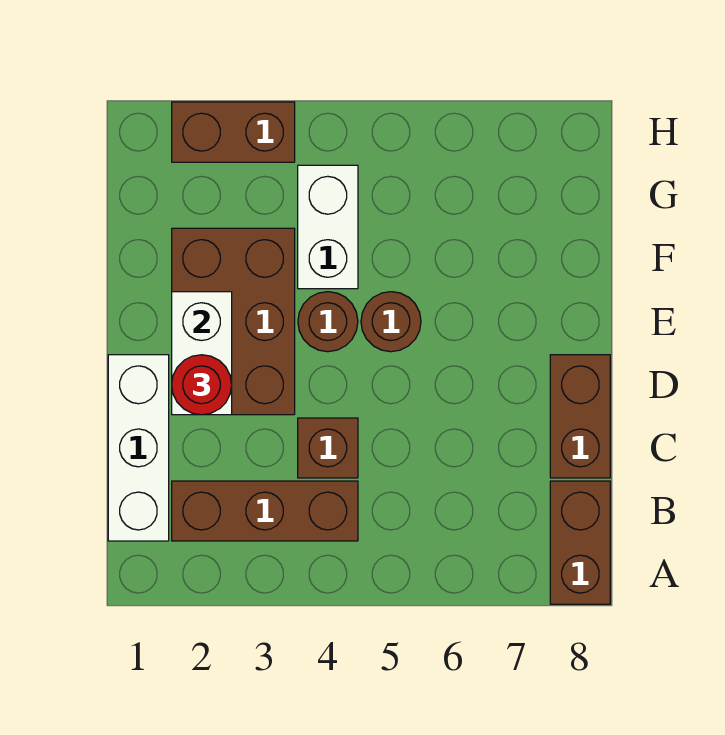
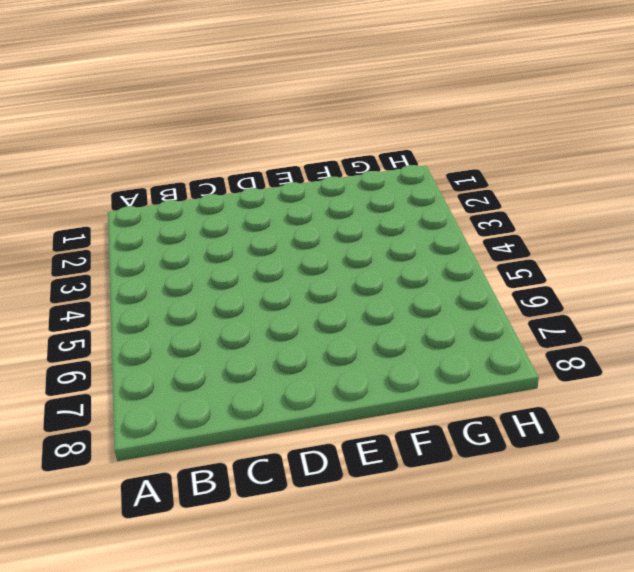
none -> brown 1x2 brick [550,481,610,604]
none -> white 1x3 brick [108,355,169,541]
none -> brown 1x3 brick [172,481,358,541]

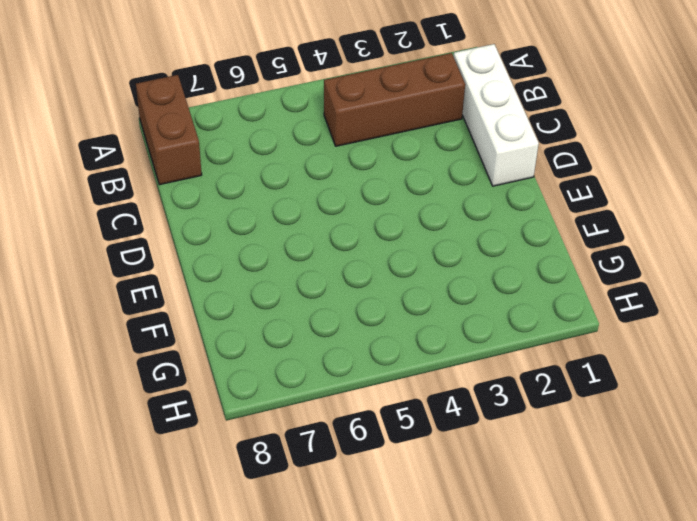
none -> brown 1x1 brick [298,418,358,478]
none -> brown 1x2 brick [550,355,610,478]
none -> brown 2x3 brick [172,228,295,415]

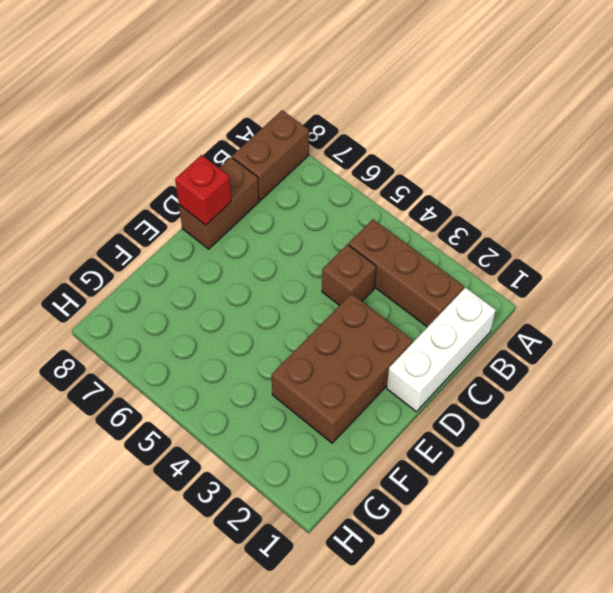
red 1x1 brick [175,155,231,225] -> none
none -> brown 1x1 round brick [298,292,358,352]
none -> brown 1x1 round brick [361,292,421,352]
none -> white 1x2 brick [298,165,358,289]

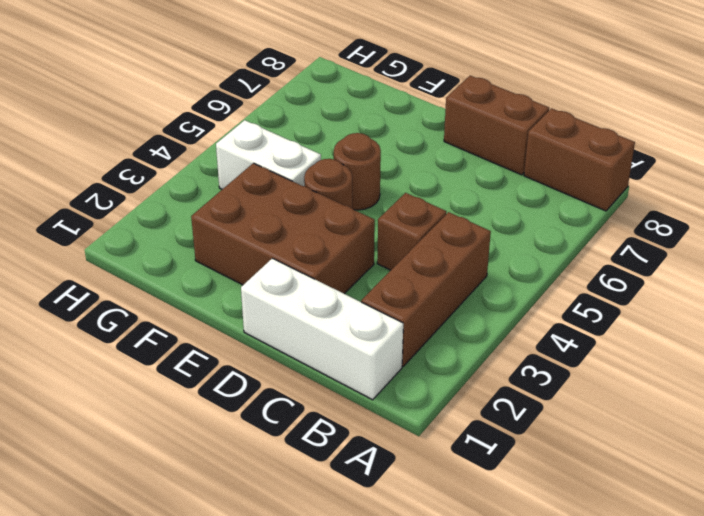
none -> brown 1x2 brick [172,102,295,162]
none -> white 1x2 brick [172,292,232,415]
none -> red 1x1 round brick [172,355,232,415]

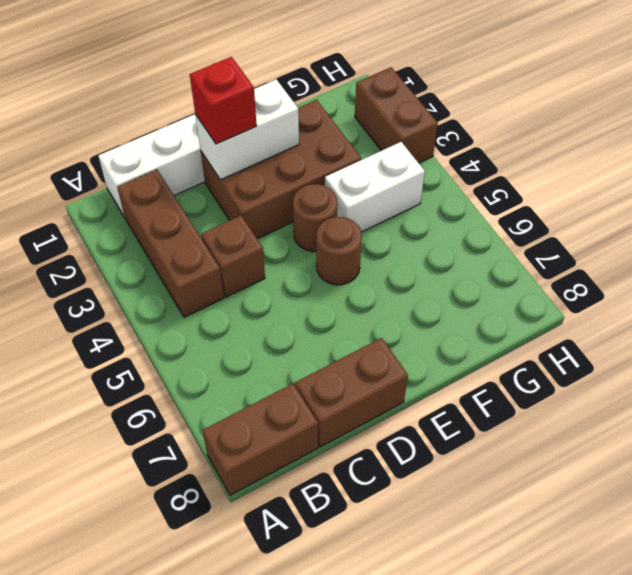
red 1x1 brick [190,57,257,144] -> red 1x1 round brick [172,355,232,415]

